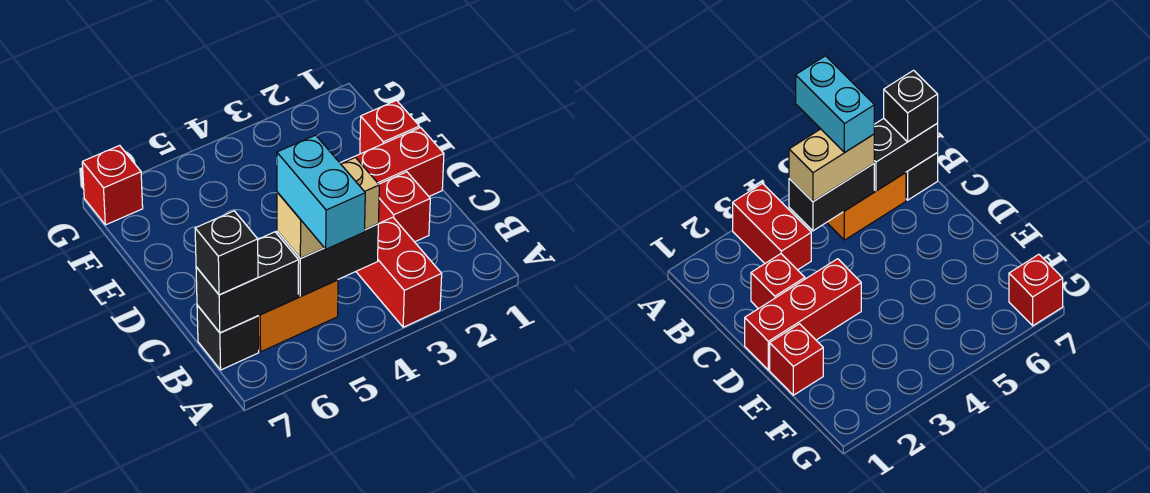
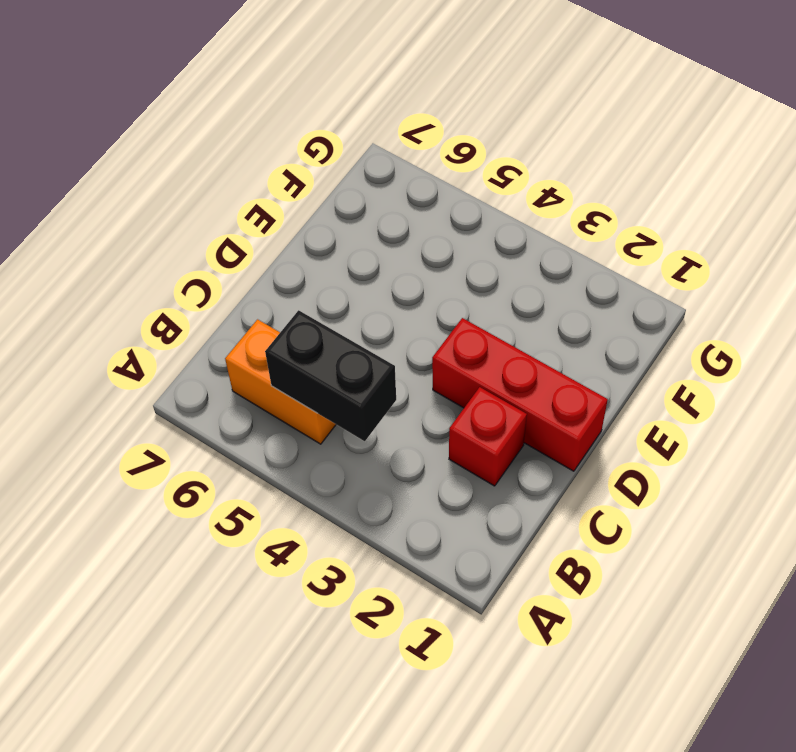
none -> red 1x2 brick [356,217,442,327]
none -> black 1x1 brick [197,305,259,370]
none -> red 1x1 brick [360,100,419,154]

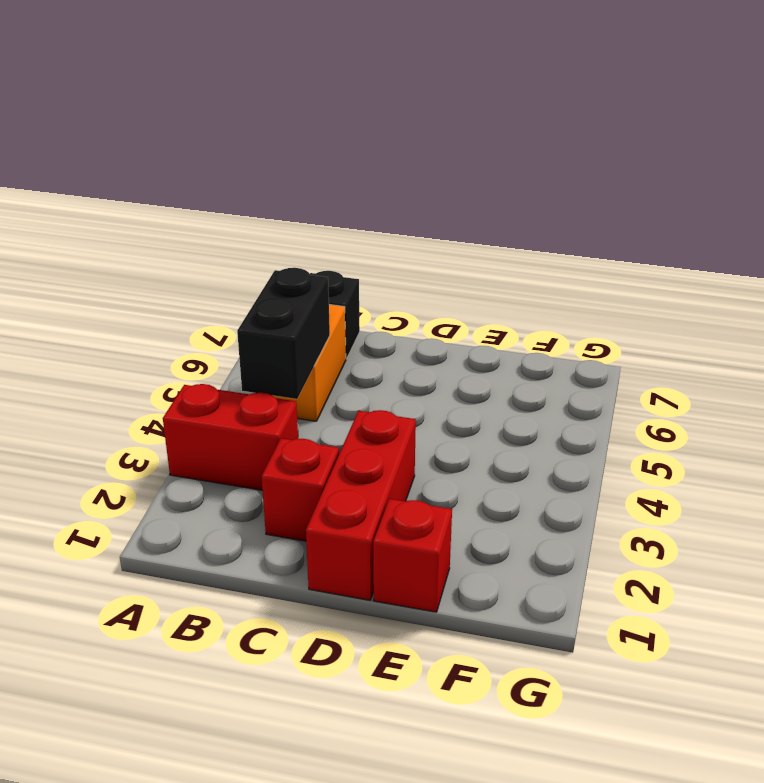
none -> red 1x1 brick [82,145,143,225]
none -> black 1x2 brick [196,232,299,333]
none -> tan 1x2 brick [277,157,379,258]

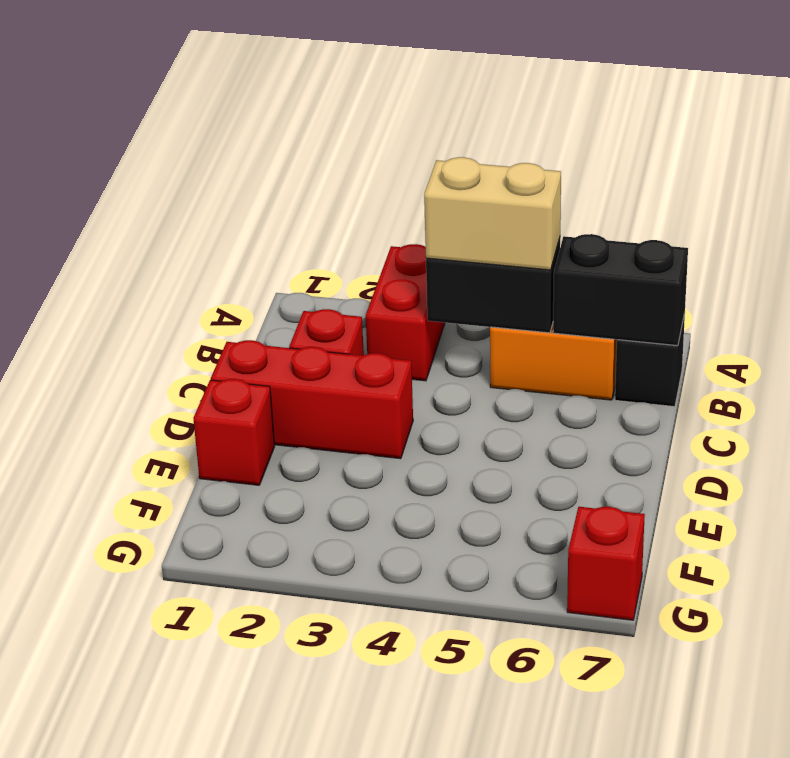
none -> black 1x1 brick [195,211,258,295]
none -> cyan 1x2 brick [277,135,365,249]

